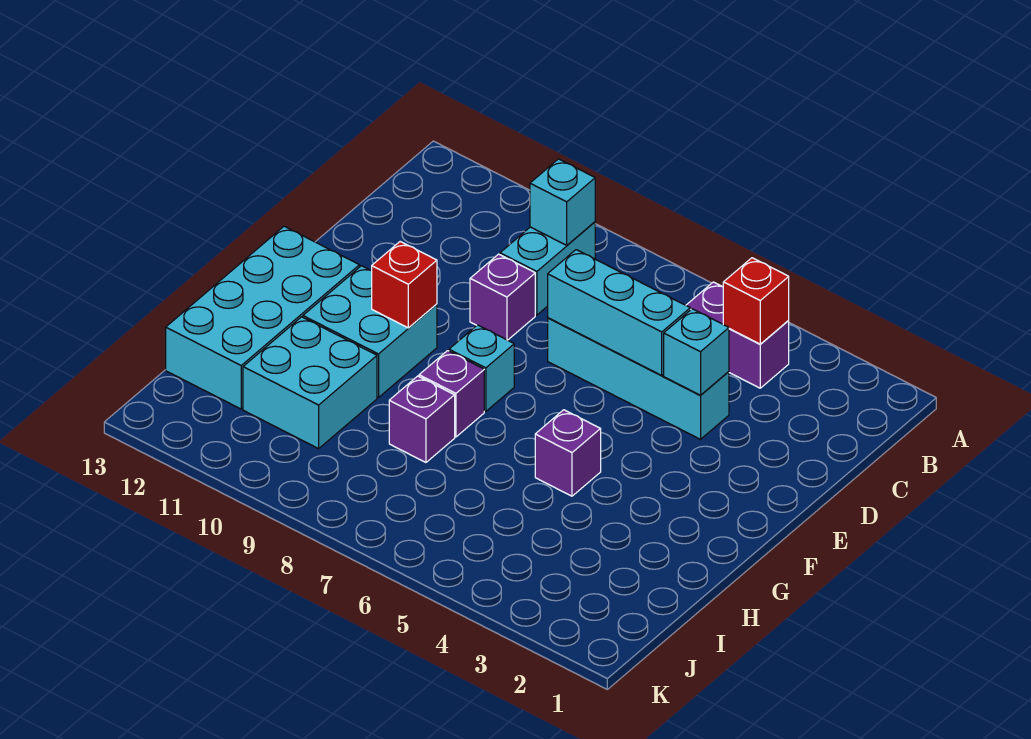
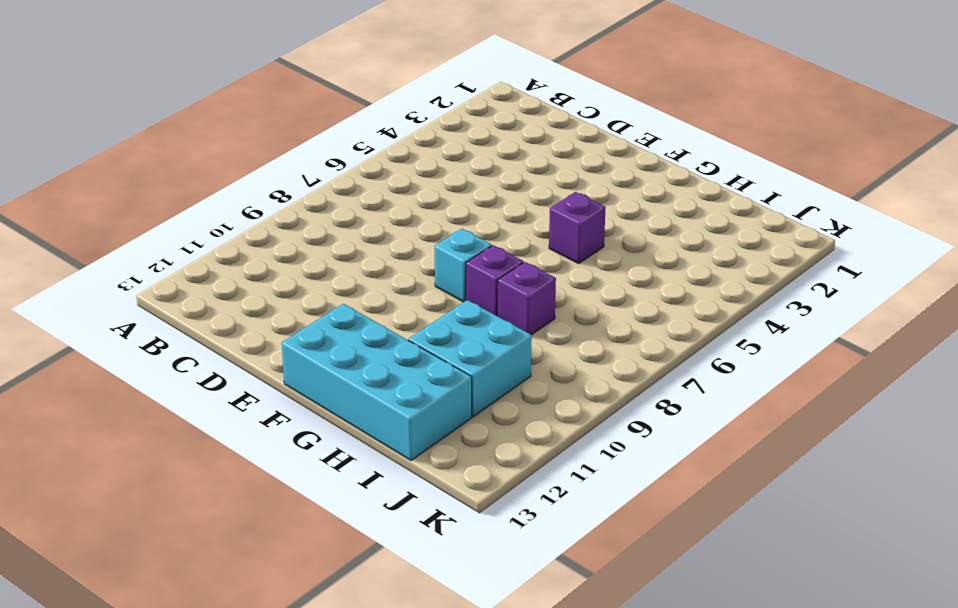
none -> purple 1x2 brick [686,282,789,388]
none -> cyan 1x2 brick [500,222,595,315]
none -> cyan 1x4 brick [548,318,729,439]

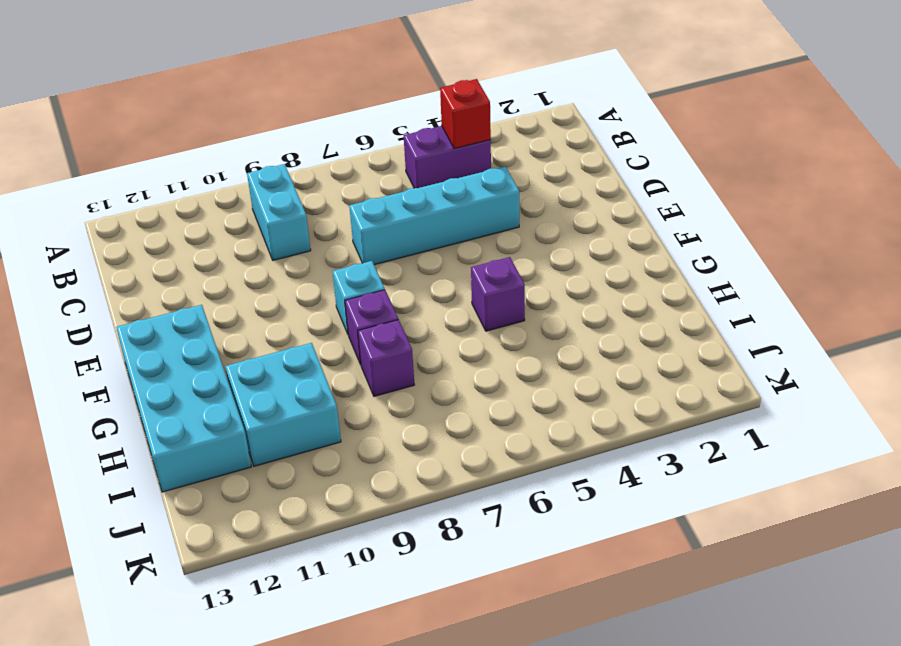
none -> purple 1x1 brick [470,254,535,340]
none -> cyan 2x2 brick [303,266,437,398]
none -> cyan 1x1 brick [530,159,595,245]

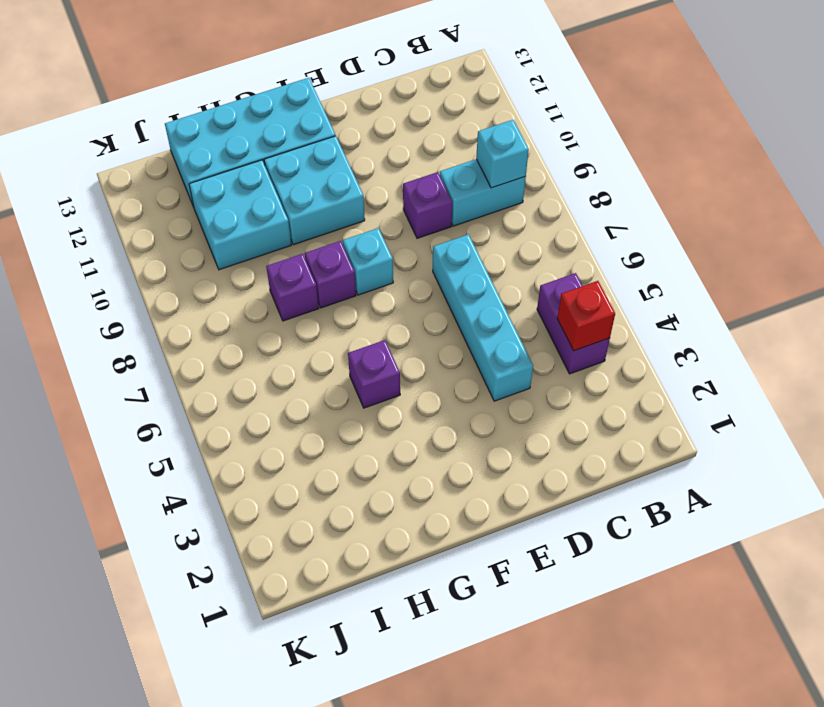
none -> cyan 1x1 brick [664,309,729,395]
none -> cyan 1x3 brick [548,250,690,376]
none -> red 1x1 brick [372,242,437,328]

